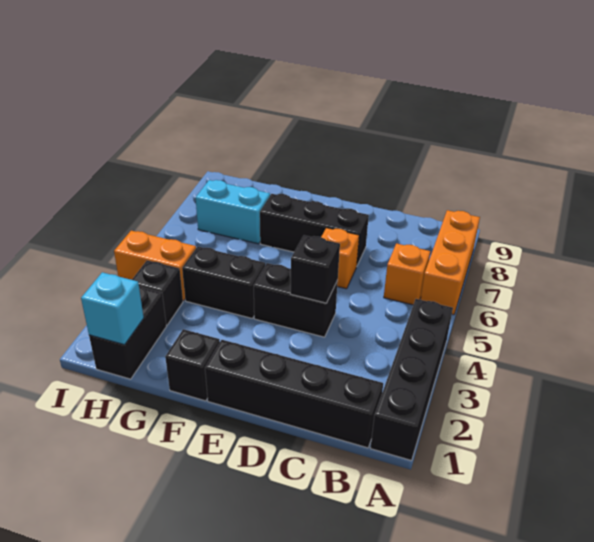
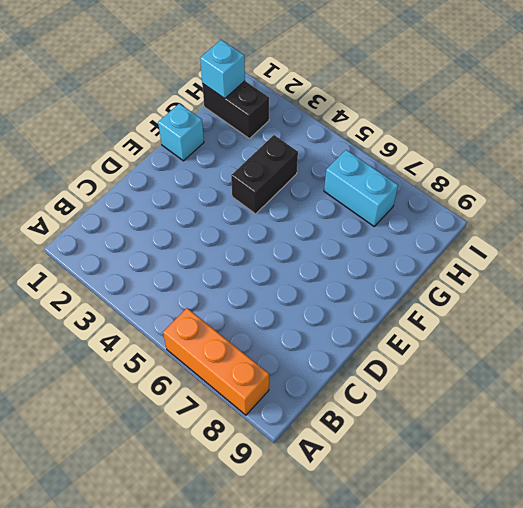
cyan 1x1 brick [158,104,204,161] -> black 1x1 brick [165,329,220,401]
cyan 1x2 brick [324,150,398,226] -> cyan 1x2 brick turned to [196,180,270,244]
none -> black 1x4 brick [371,299,453,460]
none -> black 1x4 brick [205,340,383,448]
none -> orange 1x1 brick [384,243,430,305]

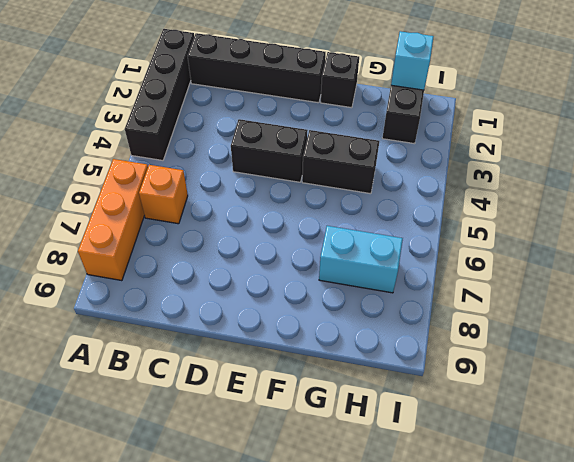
none -> orange 1x1 brick [321,228,359,289]
none -> black 1x3 brick [260,194,369,267]
none -> black 1x1 brick [132,261,183,325]

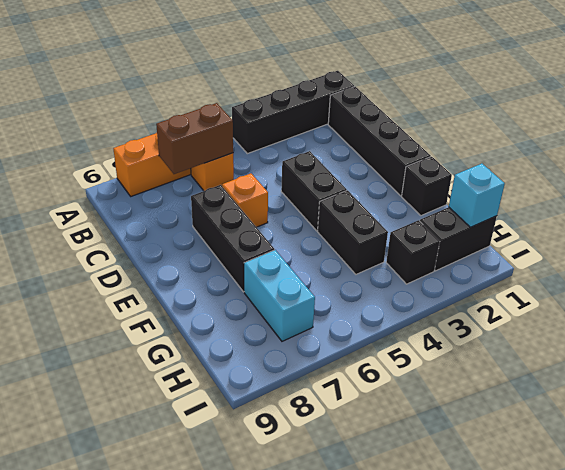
brown 1x2 brick [156,103,233,174] -> none
none -> orange 1x2 brick [114,231,196,301]
none -> black 1x1 brick [290,235,340,303]

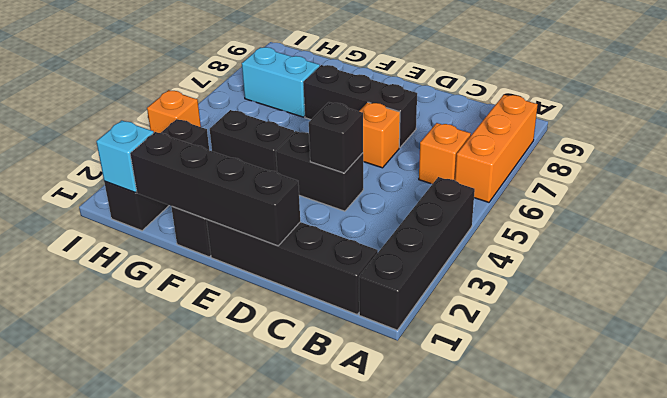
black 1x4 brick [130,132,300,246] -> none
orange 1x1 brick [147,90,201,133] -> orange 1x2 brick [114,231,196,301]

